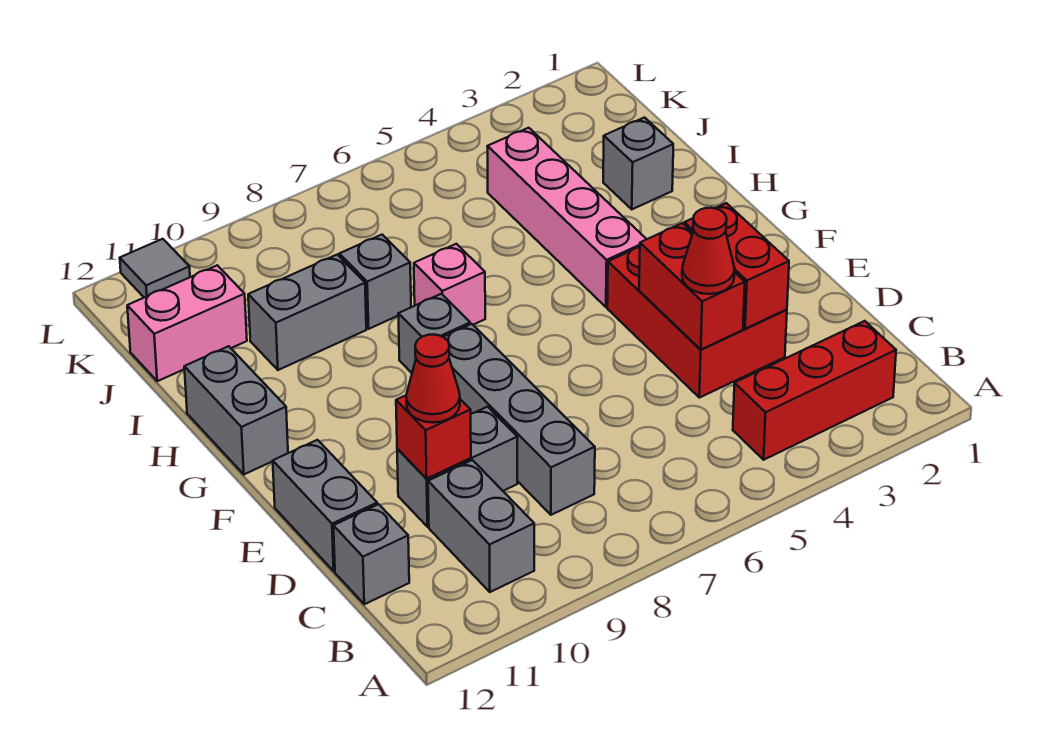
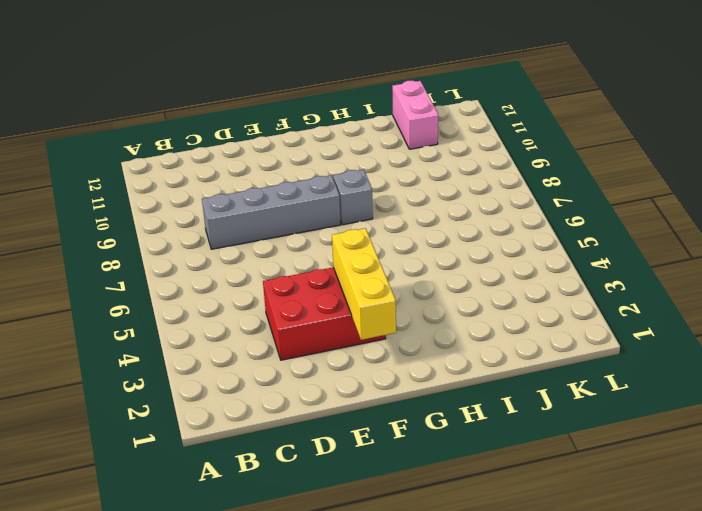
yellow 1x3 brick [332,228,396,340] -> none
none -> red 1x3 brick [733,321,896,460]
none -> grey 1x2 brick [428,460,534,592]
none -> grey 1x1 brick [334,504,409,604]

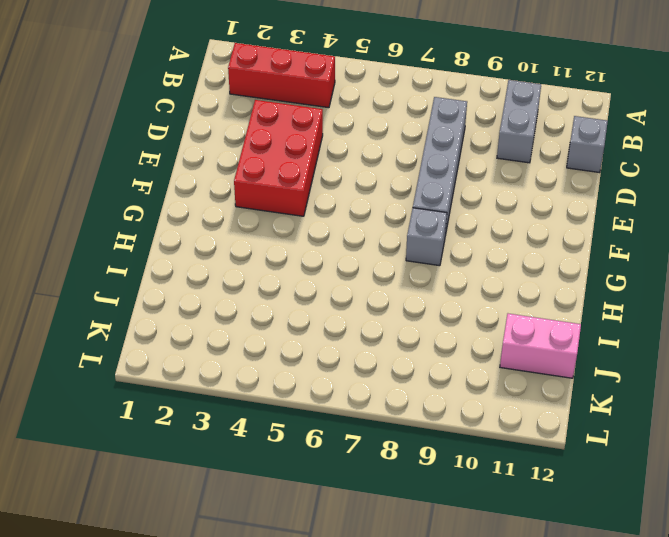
none -> grey 1x2 brick [397,407,517,527]
none -> grey 1x2 brick [273,440,377,571]
none -> pink 1x4 brick [487,128,646,307]

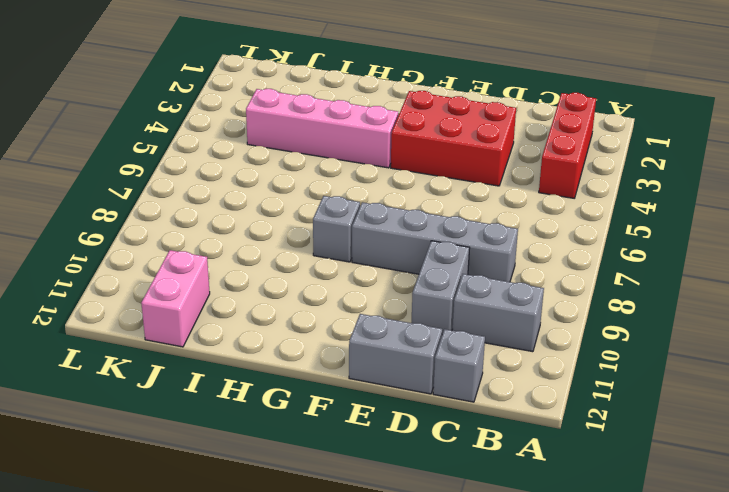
none -> grey 1x2 brick [184,346,288,474]
none -> pink 1x1 brick [414,244,485,325]
none -> grey 1x1 brick [603,118,673,209]

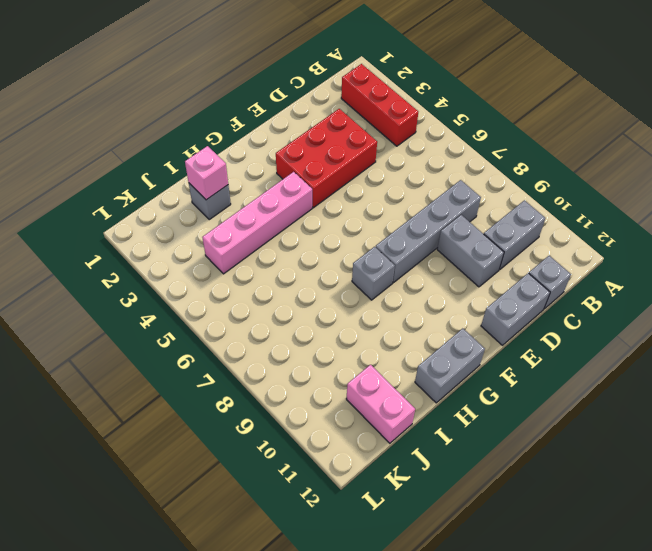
pink 1x1 brick [185,146,228,200] -> pink 1x1 brick moved to [414,244,485,325]
none -> grey 1x1 brick [339,235,411,329]
none -> grey 1x2 brick [248,255,366,370]
none -> grey 1x1 tile [120,239,190,297]

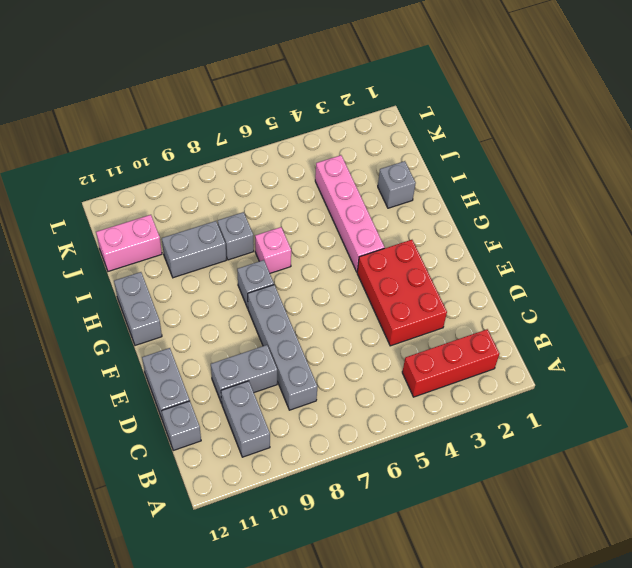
none -> grey 1x1 tile [120,239,190,297]
none -> red 1x2 brick [684,203,789,329]
none -> red 1x2 brick [639,223,745,350]

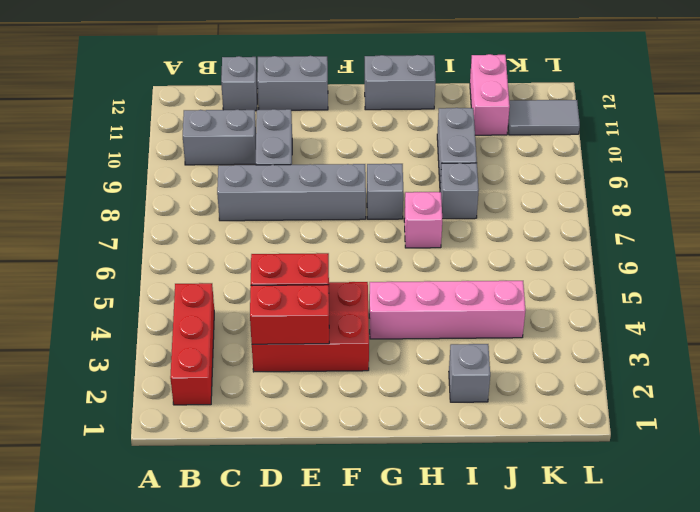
grey 1x2 tile [508,100,580,135] -> grey 1x1 tile [120,239,190,297]
none -> red 1x1 brick [396,395,471,478]
none -> red 1x1 cone [682,208,735,294]
none -> red 1x1 cone [406,335,460,423]

